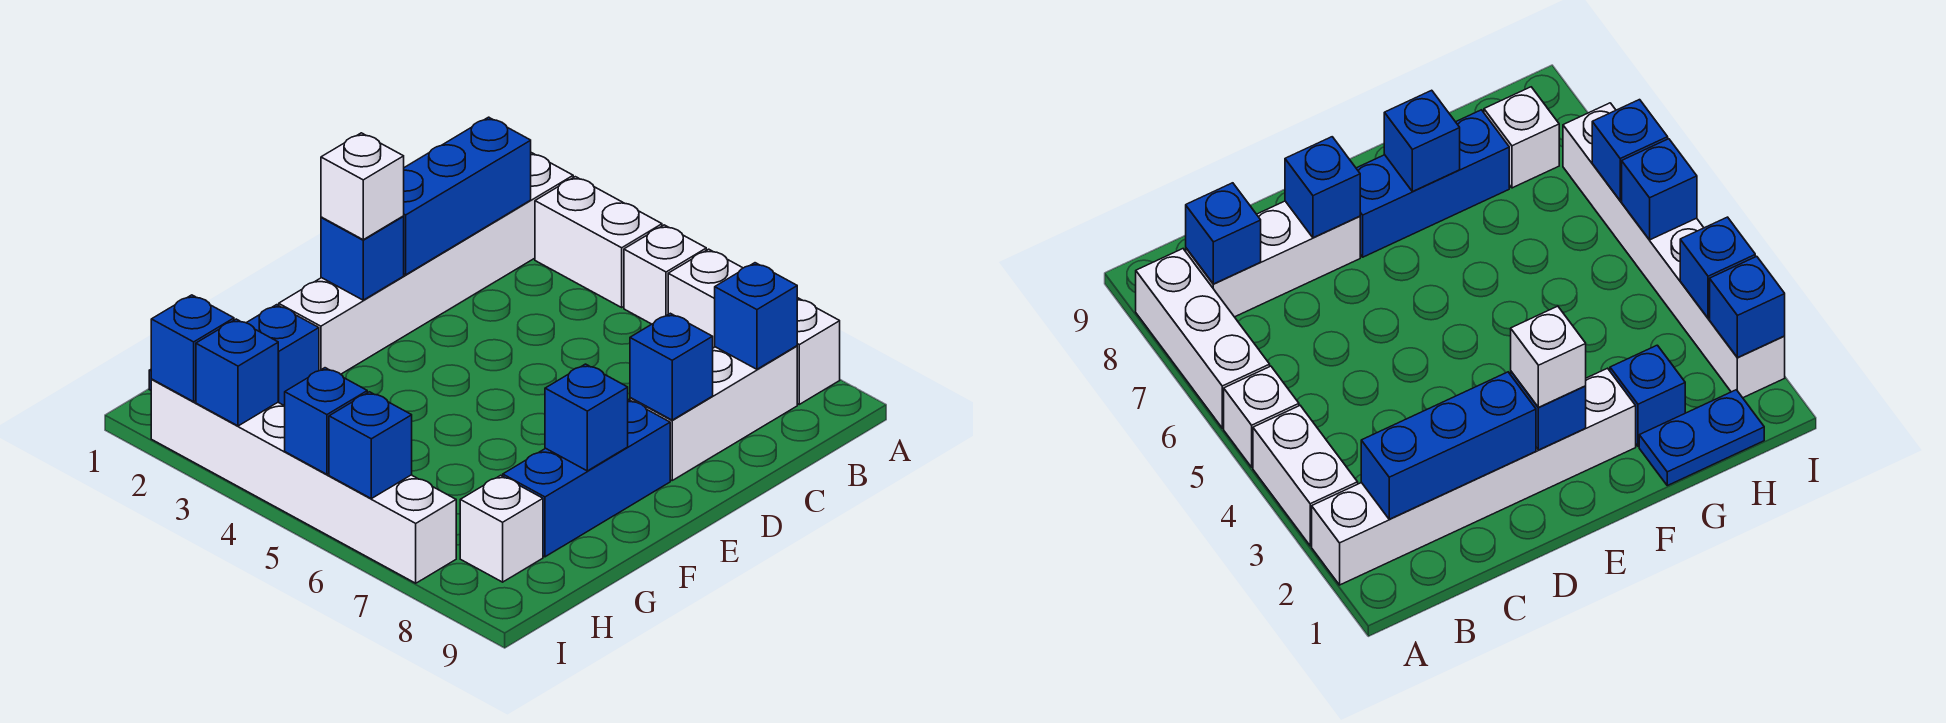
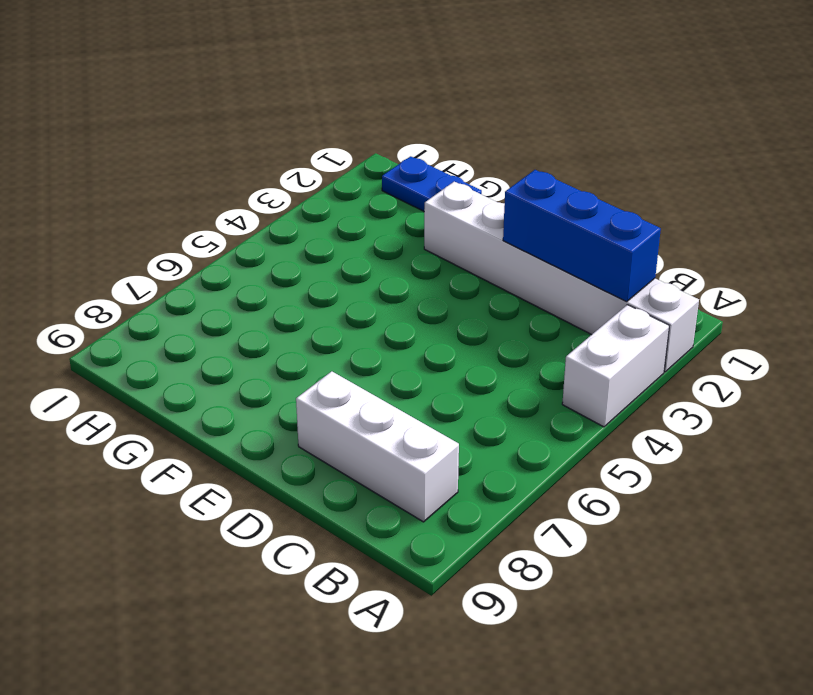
none -> white 1x1 brick [624,225,706,324]
none -> white 1x3 brick [668,249,840,404]
none -> blue 1x3 brick [503,399,670,557]

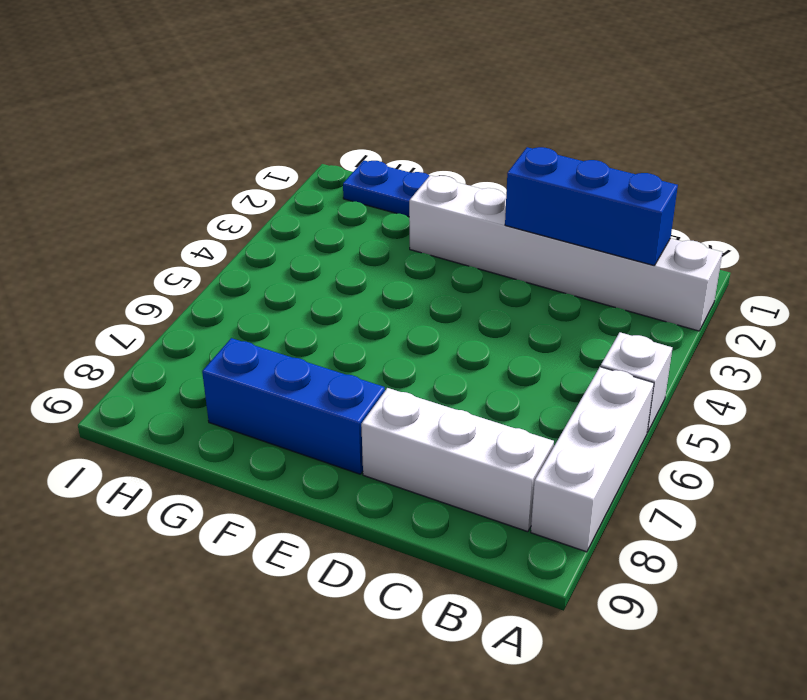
none -> white 1x2 brick [535,177,662,307]
none -> blue 1x1 brick [247,305,319,406]
none -> white 1x1 brick [460,475,543,582]

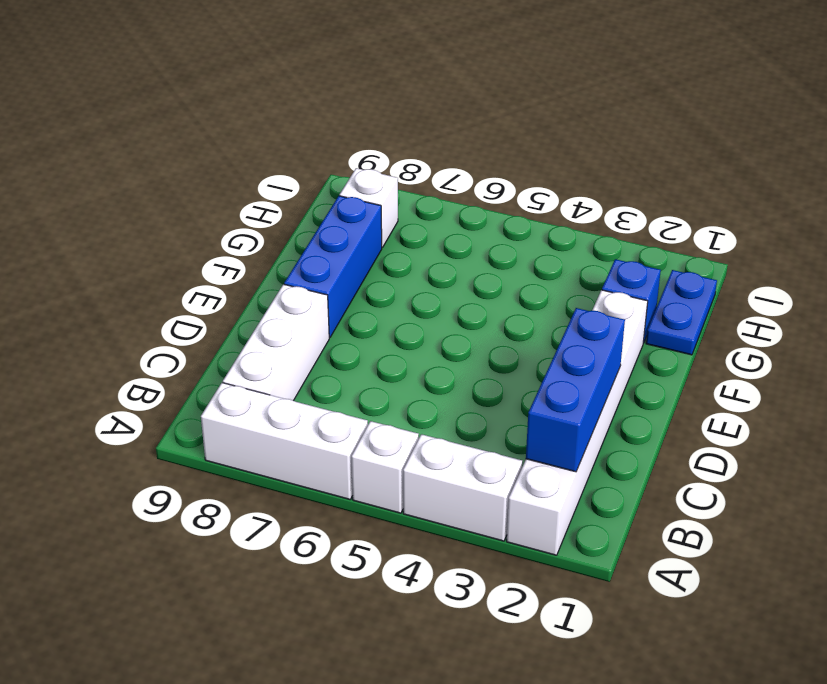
none -> white 1x6 brick [151,379,456,583]
none -> blue 1x1 brick [715,263,797,369]
none -> blue 1x1 brick [630,313,713,420]

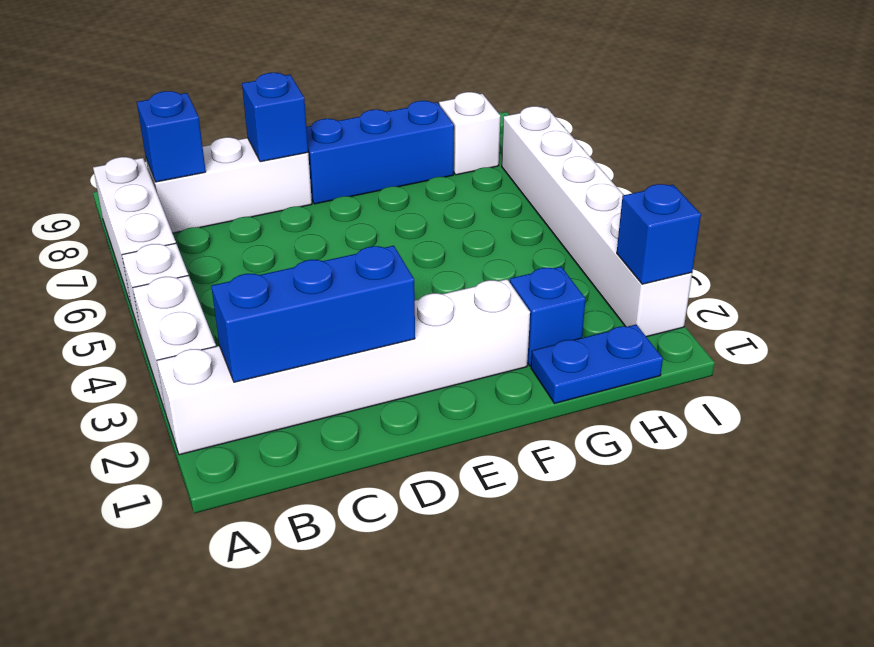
none -> blue 1x1 brick [321,216,404,300]
none -> blue 1x1 brick [545,364,628,471]
none -> blue 1x1 brick [196,319,278,426]

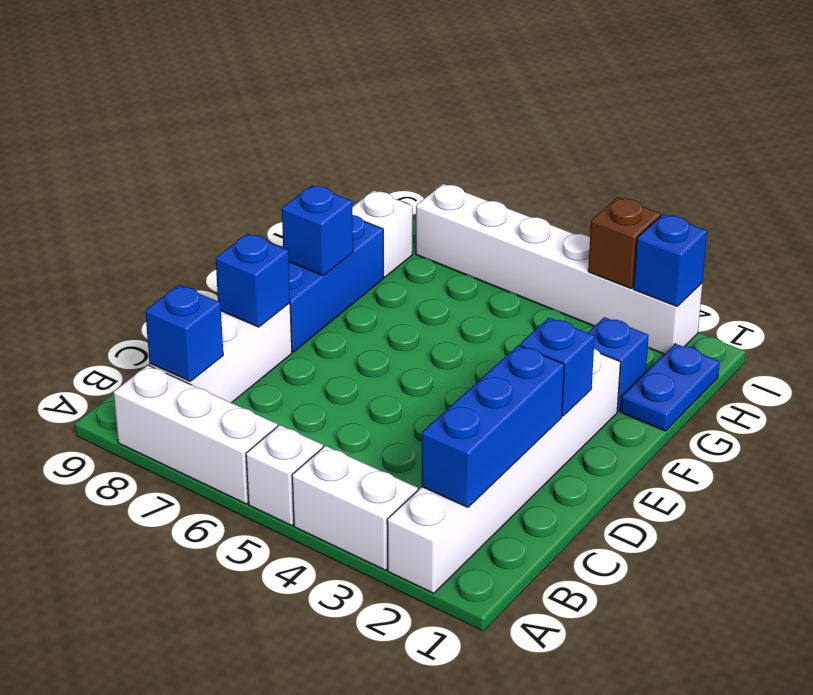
brown 1x1 brick [588,197,661,288] -> blue 1x1 brick [196,319,278,426]
none -> blue 1x1 brick [285,368,367,474]
none -> blue 1x1 brick [329,392,412,499]
none -> white 1x1 brick [321,133,404,240]

